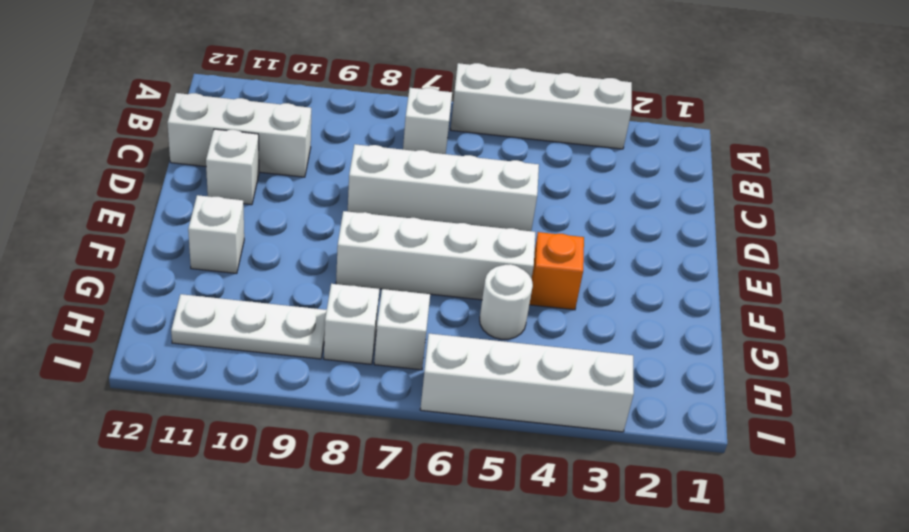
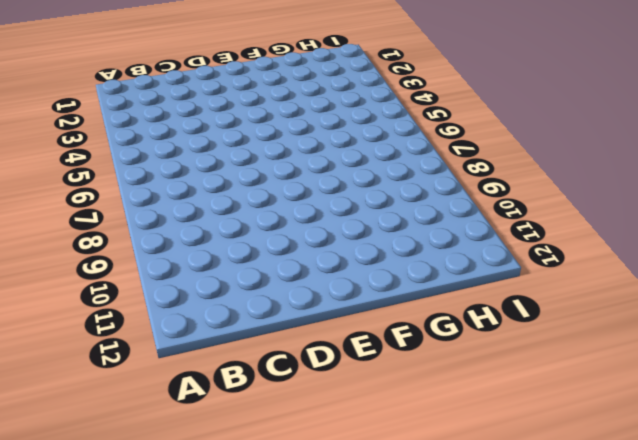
none -> white 1x4 brick [450,63,632,149]
none -> white 1x1 brick [403,88,452,154]
none -> white 1x3 brick [167,93,311,177]

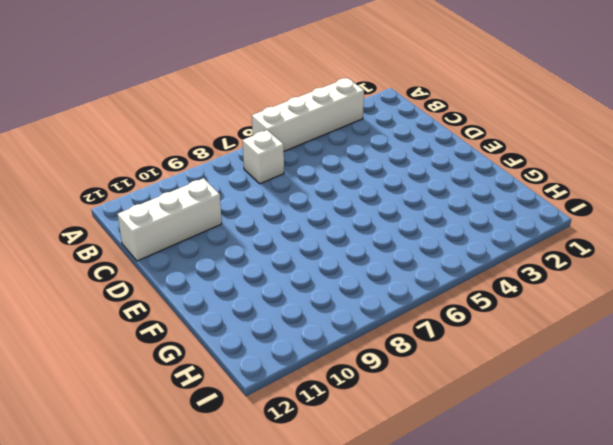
none -> white 1x4 brick [348,144,539,231]
none -> white 1x1 brick [206,129,259,205]
none -> orange 1x1 brick [529,232,584,310]

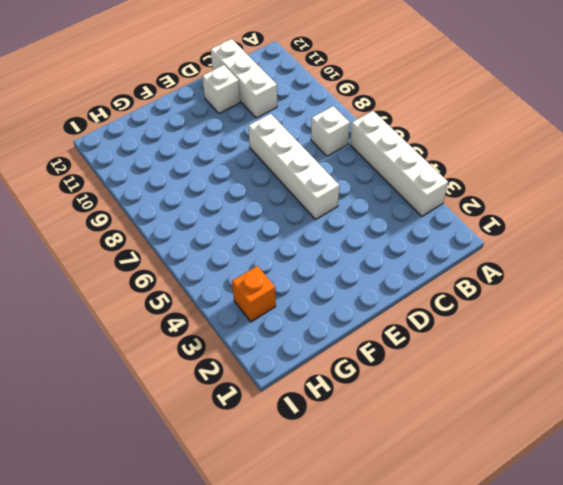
orange 1x1 brick [232,266,276,322] -> orange 1x1 brick moved to [529,232,584,310]
none -> white 1x4 brick [336,211,535,300]
none -> white 1x1 brick [188,195,244,273]
none -> white 1x1 round brick [480,264,533,339]

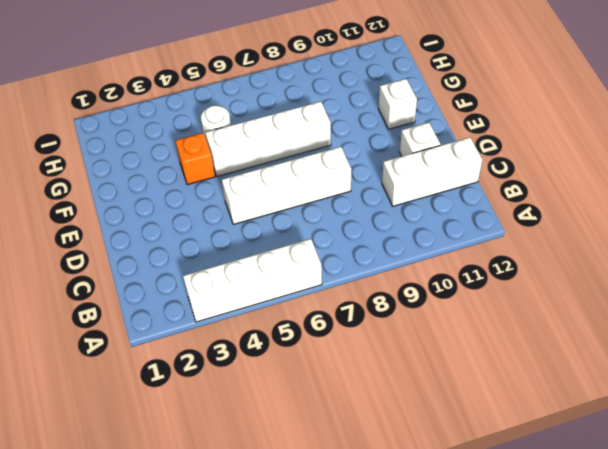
none -> white 1x1 brick [403,88,452,154]
none -> white 1x1 brick [374,289,430,370]
none -> white 1x1 brick [324,284,379,364]

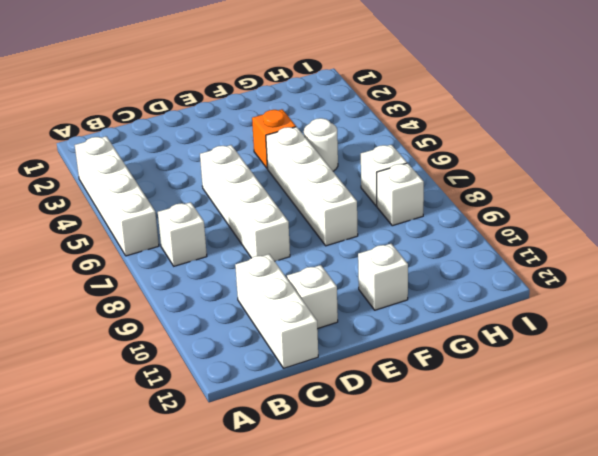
none -> white 1x3 plate [171,294,327,359]
none -> white 1x4 brick [420,334,634,432]

